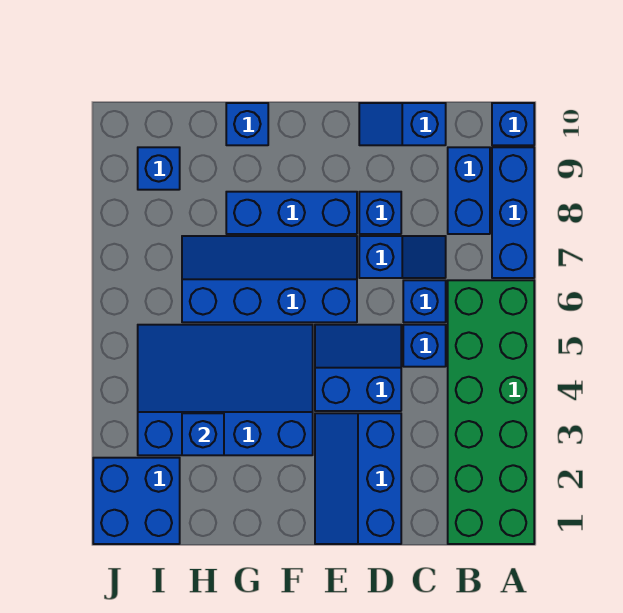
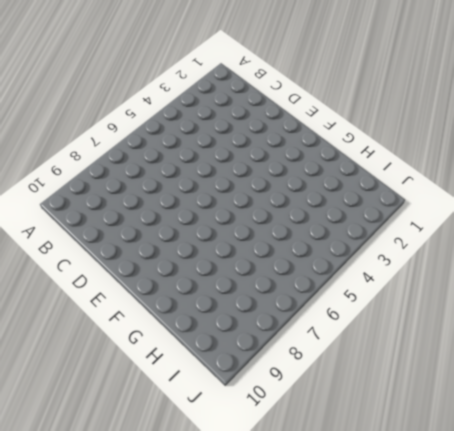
none -> green 2x6 brick [448,280,534,544]
none -> blue 1x3 brick [492,147,534,278]
none -> blue 1x1 brick [492,103,534,145]

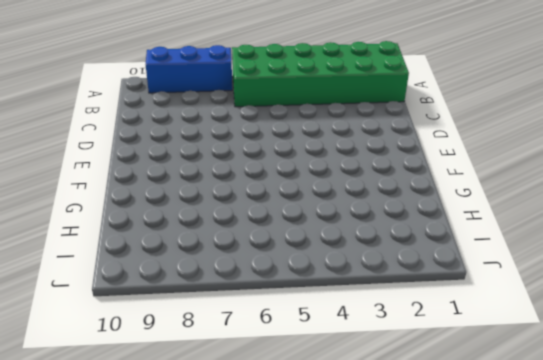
none -> blue 1x1 brick [492,103,534,145]
none -> blue 1x2 brick [448,147,490,234]
none -> blue 1x1 brick [403,325,446,367]

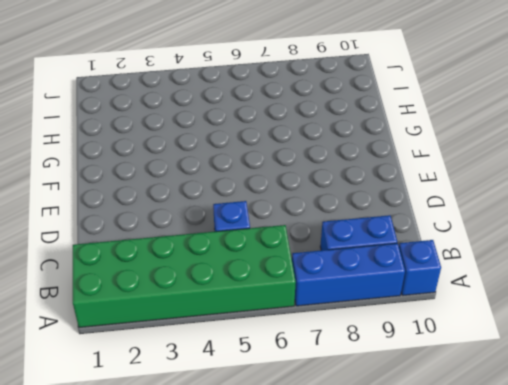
none -> blue 1x1 brick [403,280,446,322]
none -> blue 1x2 slope [359,236,446,278]
none -> blue 1x2 slope [359,103,446,145]

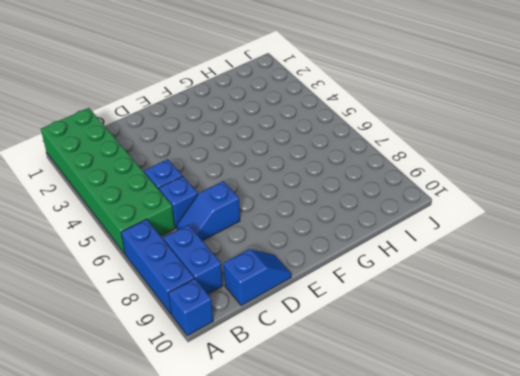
none -> blue 2x3 slope [315,413,401,544]
none -> blue 2x2 slope [315,325,401,411]
none -> blue 1x1 brick [359,192,401,234]

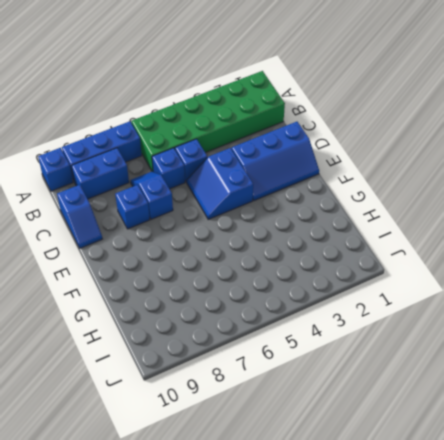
none -> blue 2x4 slope [182,236,357,322]
none -> blue 1x3 brick [226,192,357,234]
none -> blue 3x4 slope [138,325,313,455]

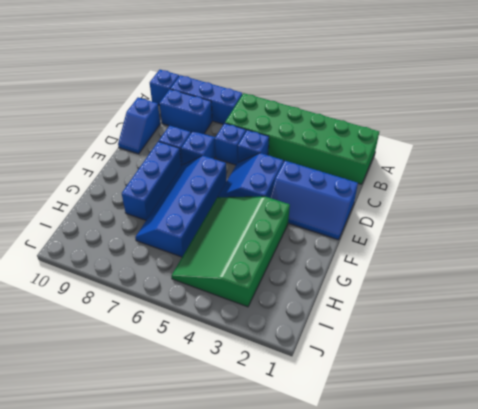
green 3x4 slope [172,196,290,307] -> blue 3x4 slope [138,325,313,455]
none -> blue 1x1 brick [226,103,268,145]
none -> blue 2x2 brick [93,458,180,544]
none -> blue 1x1 brick [138,147,180,190]

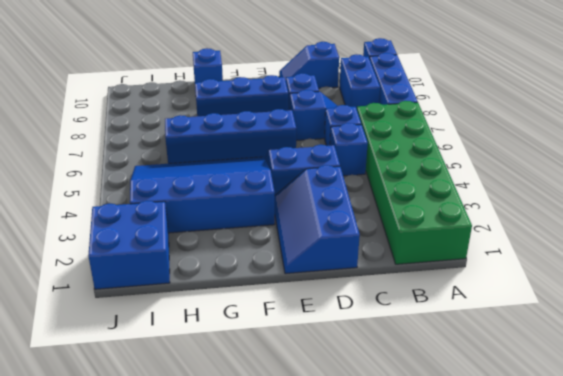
none -> blue 1x1 brick [138,147,180,190]
none -> blue 1x1 brick [182,413,224,455]

